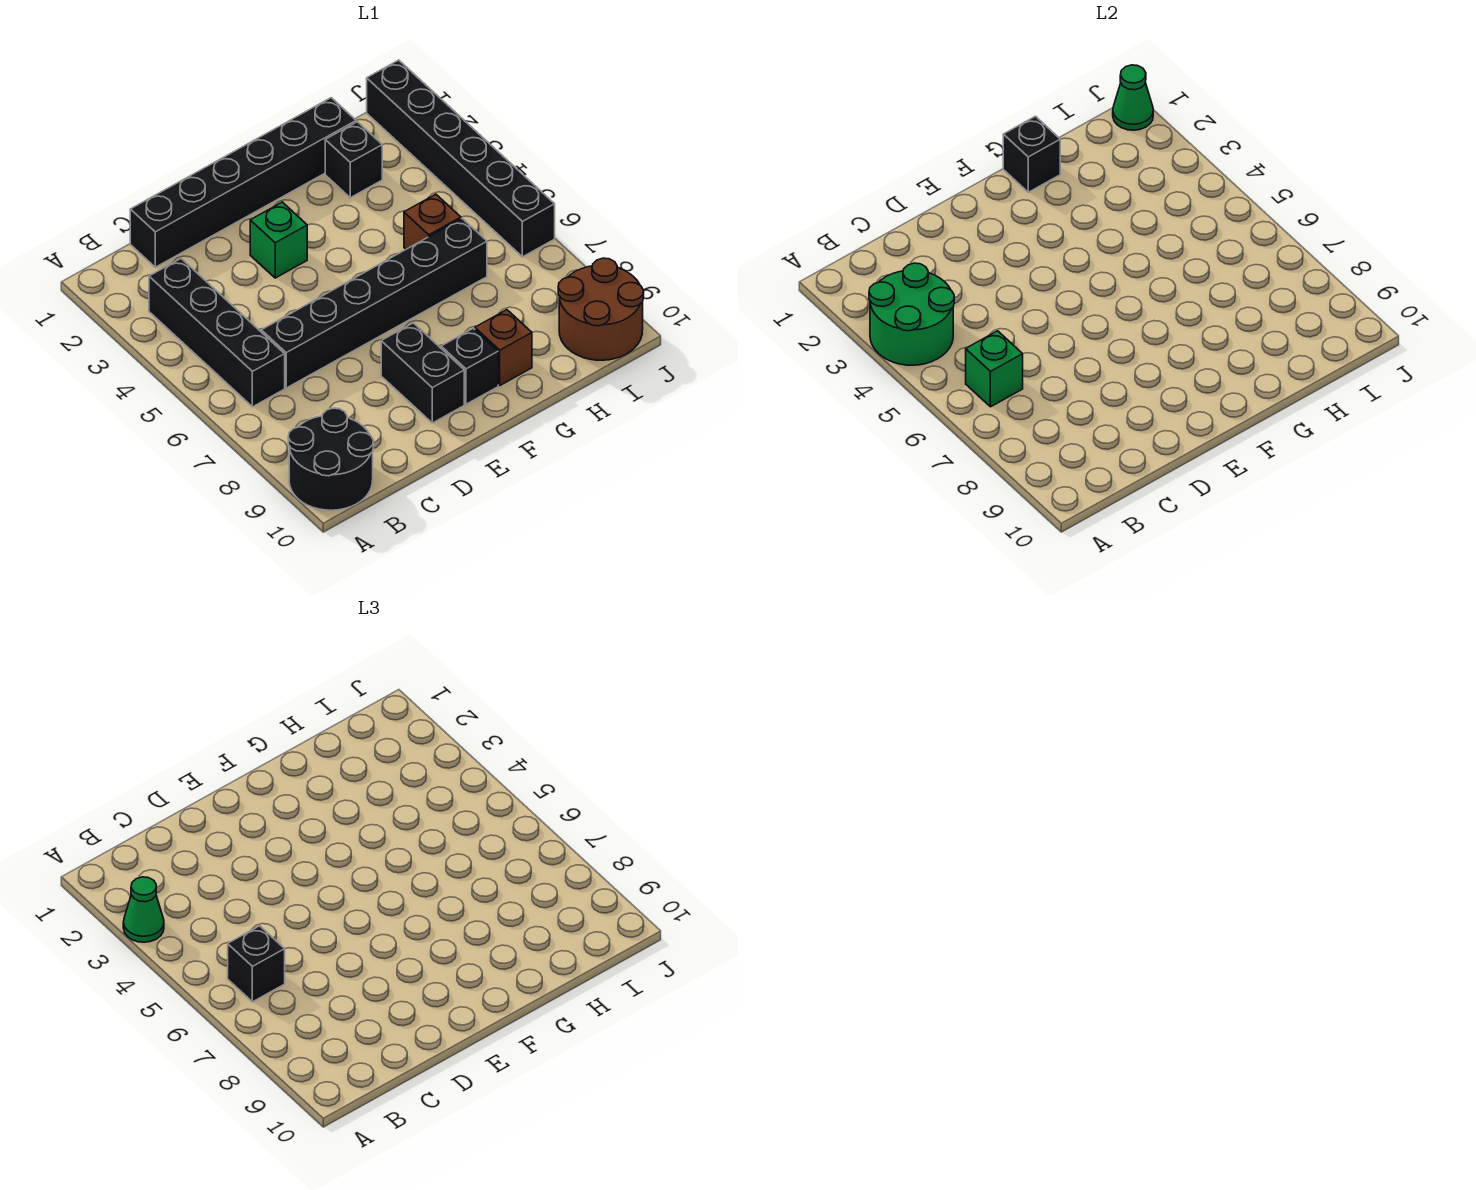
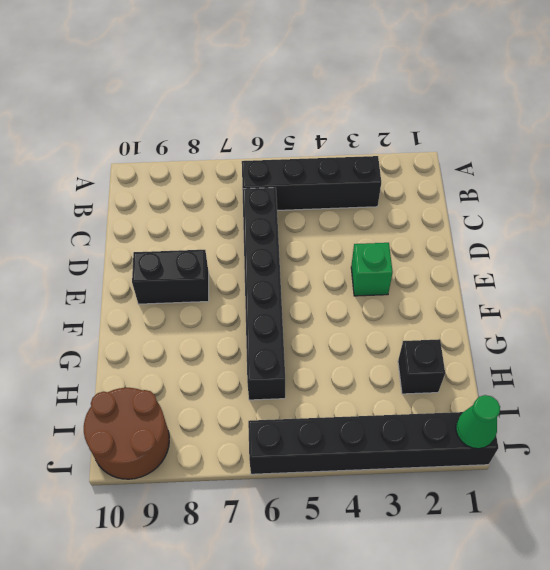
none -> black 2x2 round brick [288,408,374,510]
none -> black 1x6 brick [130,98,356,267]
none -> black 1x1 brick [441,328,498,404]

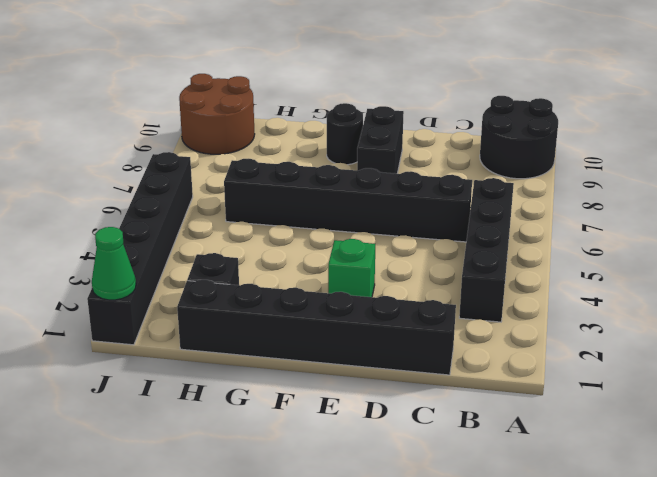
black 1x1 round brick [327,103,363,165] -> black 1x1 brick [441,328,498,404]
none -> brown 1x1 brick [475,310,532,385]
none -> brown 1x1 brick [404,194,461,249]
none -> green 2x2 round brick [869,263,954,365]

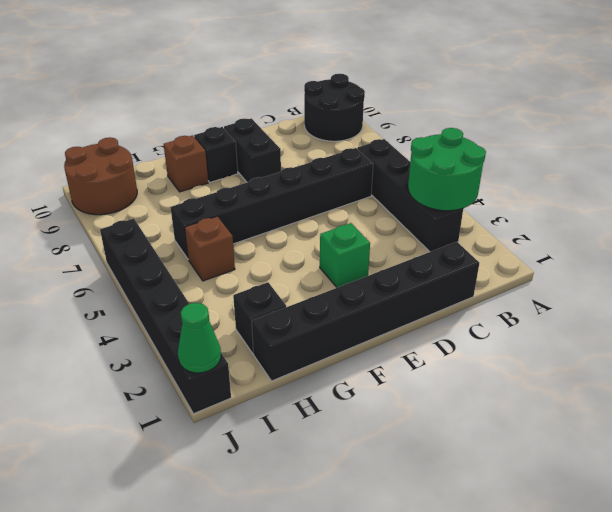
none -> green 1x1 brick [966,331,1023,407]
none -> black 1x1 brick [1003,116,1060,192]
none -> green 1x1 cone [123,877,164,942]

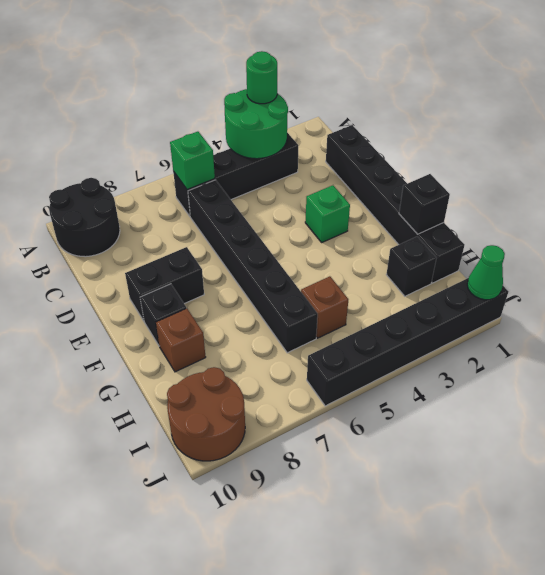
green 1x1 round brick [246,51,277,104] -> green 1x1 cone [123,877,164,942]
none -> black 1x1 brick [228,926,285,1002]

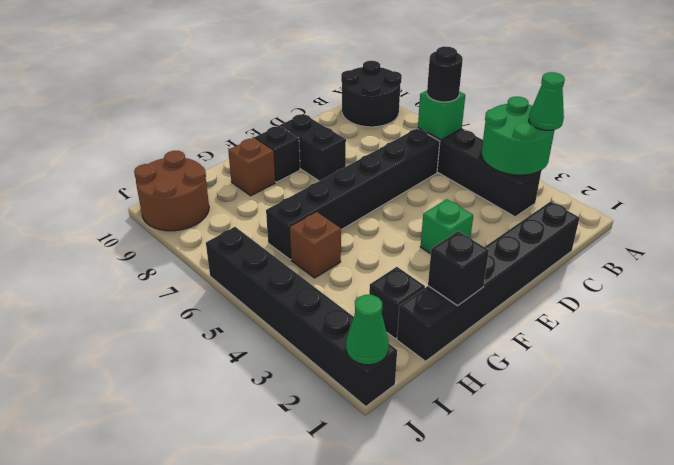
black 1x1 round brick [427,46,463,102] -> black 1x1 brick [228,926,285,1002]

